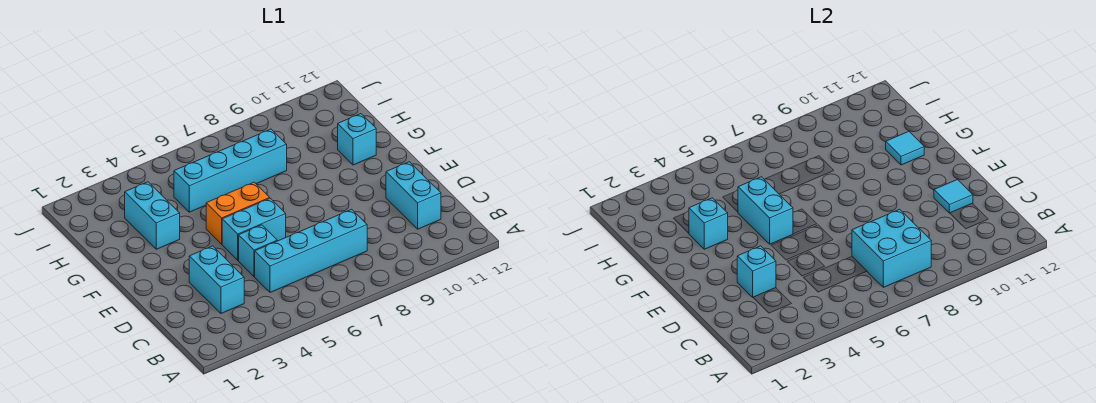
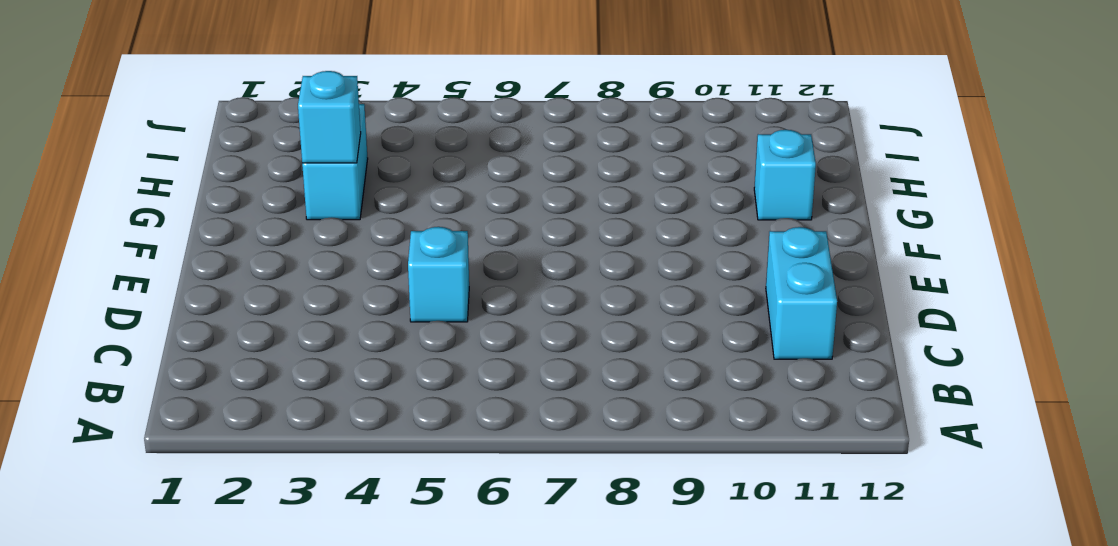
none -> cyan 1x2 brick [189,246,244,313]
none -> cyan 1x4 brick [255,209,367,292]
none -> cyan 1x2 brick [222,198,286,260]

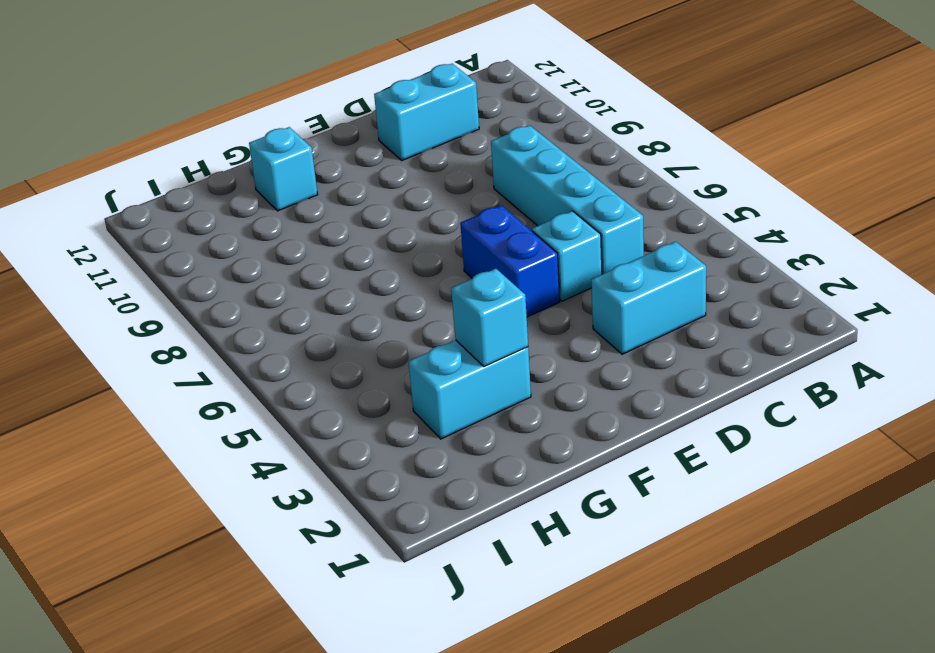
blue 1x2 brick [460,205,560,317] -> cyan 1x2 brick [222,198,286,260]
none -> orange 1x2 brick [206,182,270,244]
none -> cyan 1x4 brick [174,129,287,212]
none -> cyan 2x2 brick [852,209,931,287]

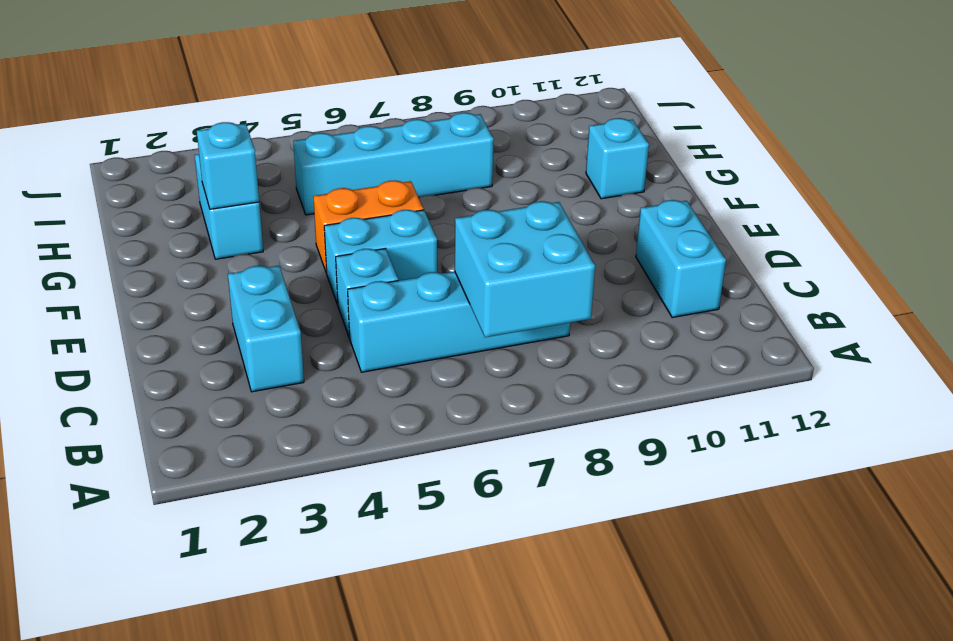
none -> cyan 1x1 brick [737,246,776,297]
none -> cyan 1x1 tile [934,179,973,213]
none -> cyan 1x2 brick [738,177,793,244]

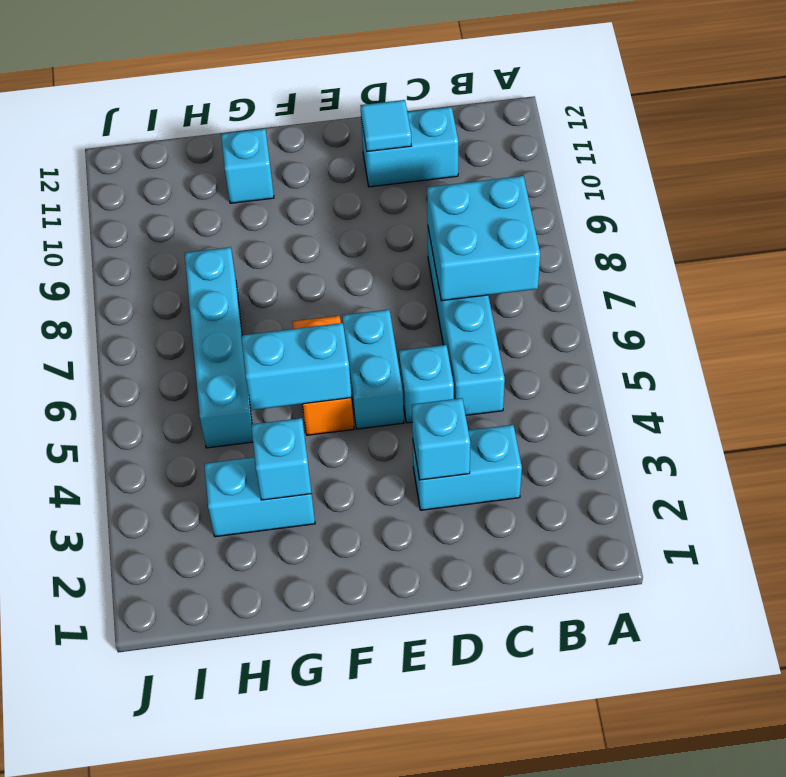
none -> cyan 1x1 tile [886,131,924,165]

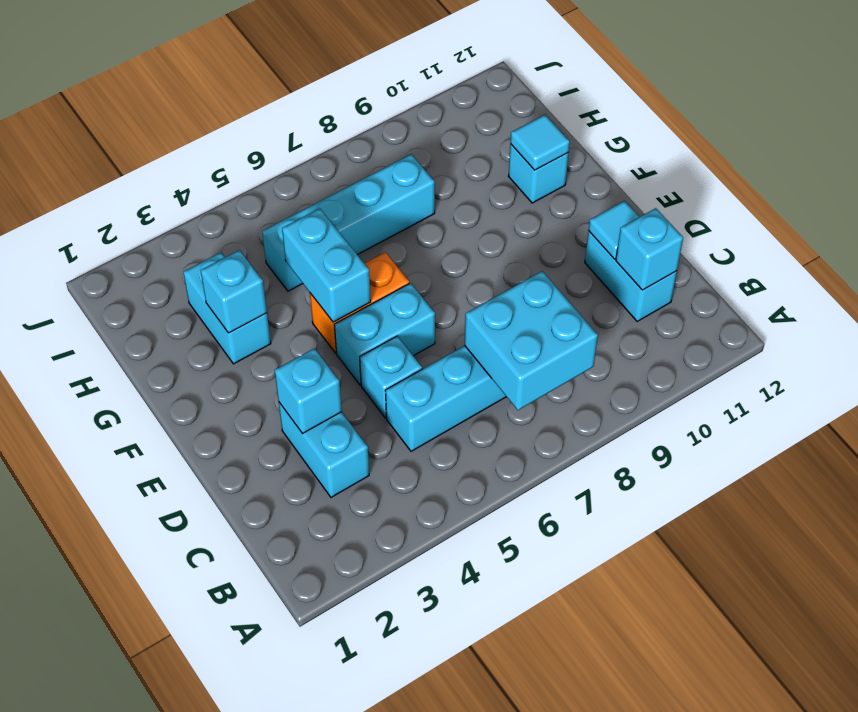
cyan 1x1 brick [616,208,683,290] -> none

